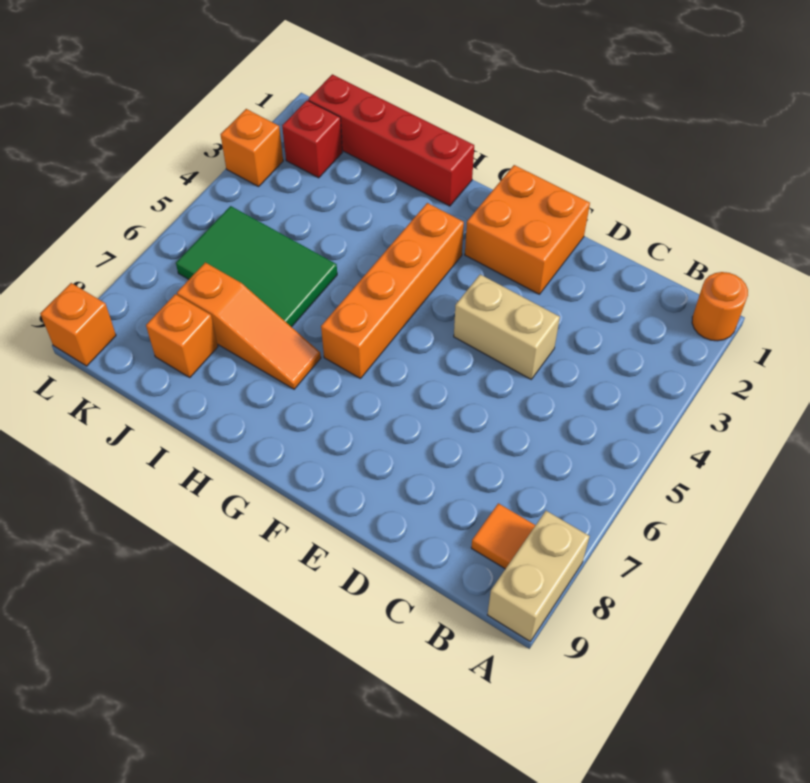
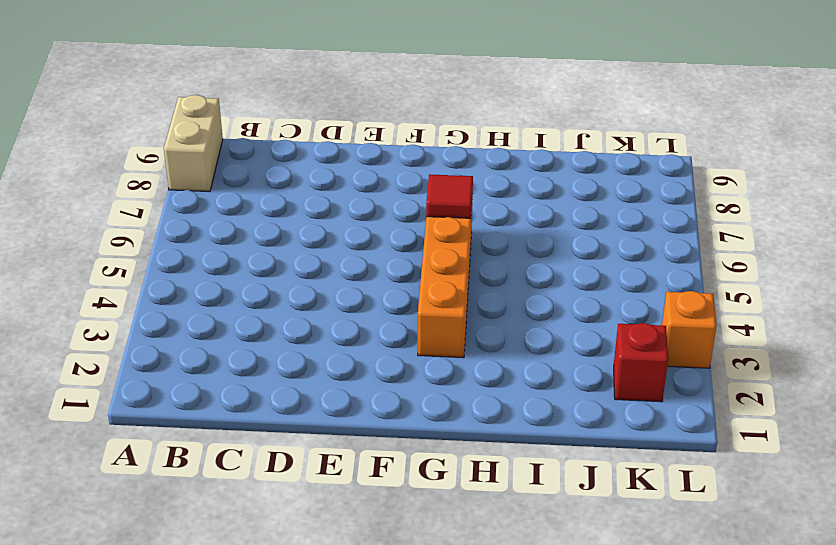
red 1x1 tile [426,174,473,218] -> none
none -> orange 1x1 round brick [692,272,748,341]
none -> orange 1x1 tile [471,503,535,569]
none -> tan 1x2 brick [454,274,560,379]

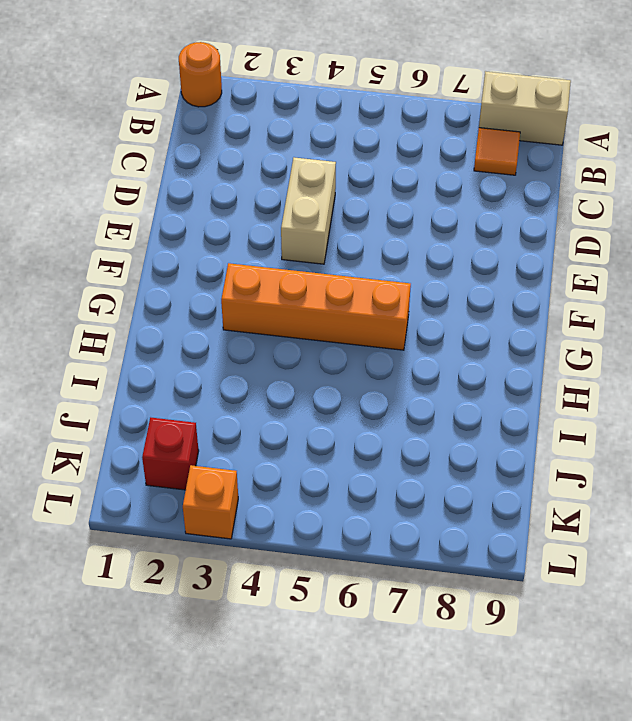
none -> orange 2x2 brick [465,165,590,294]
none -> red 1x4 brick [308,74,474,206]
none -> orange 1x3 slope [177,262,321,389]

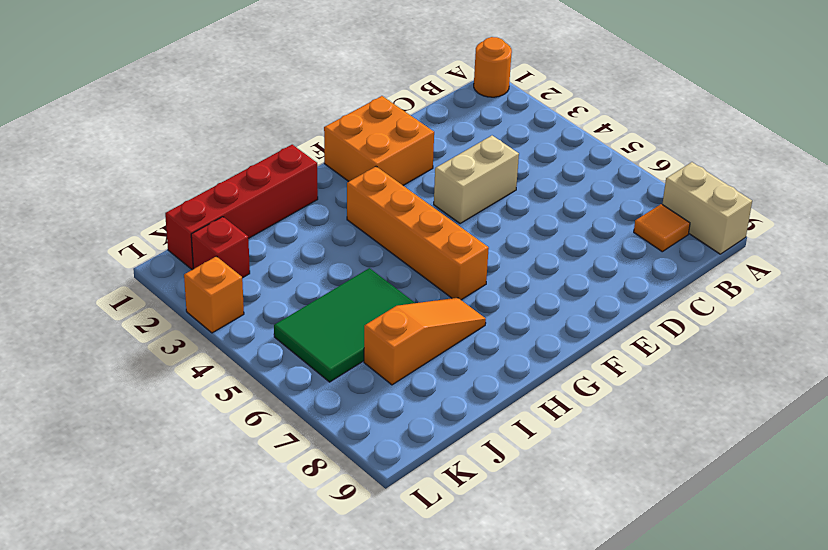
none -> orange 1x1 brick [146,294,218,378]
none -> orange 1x1 brick [40,283,116,366]

